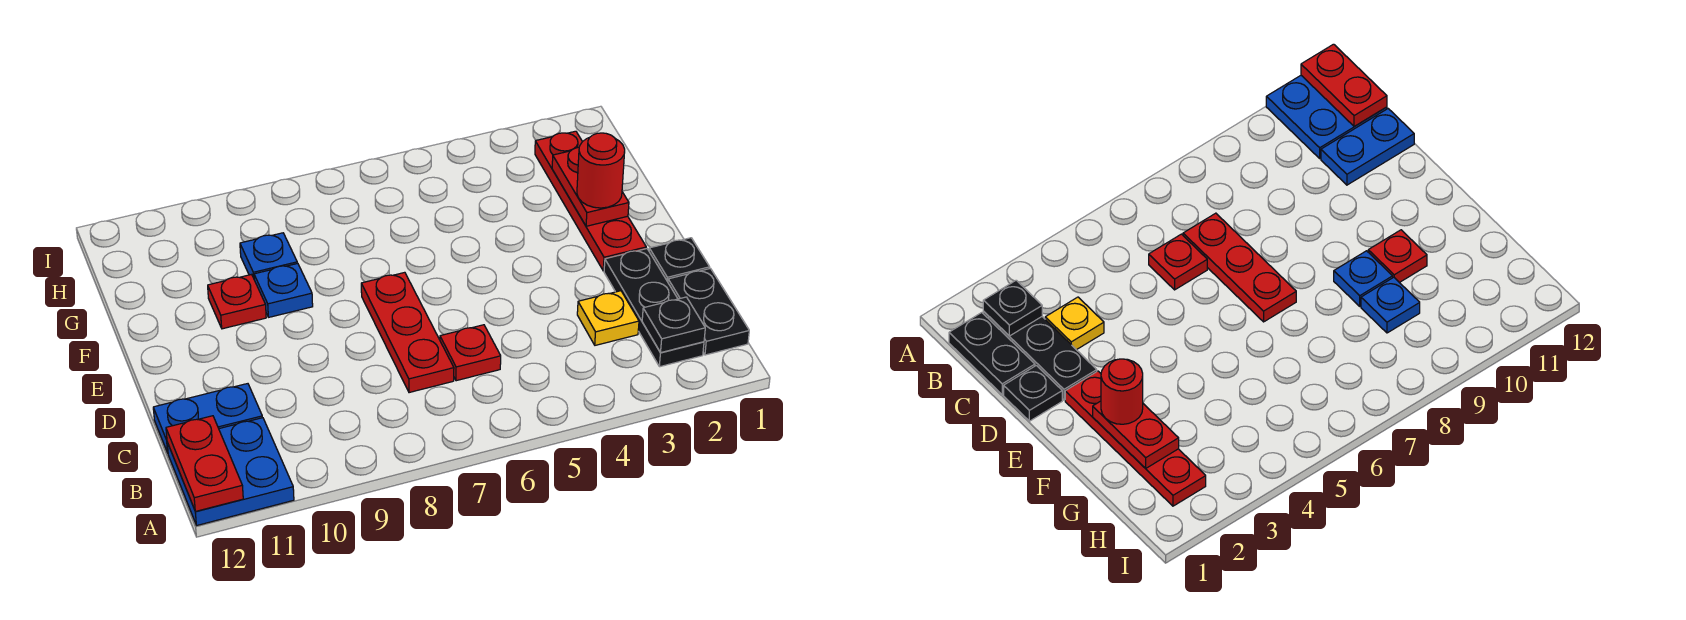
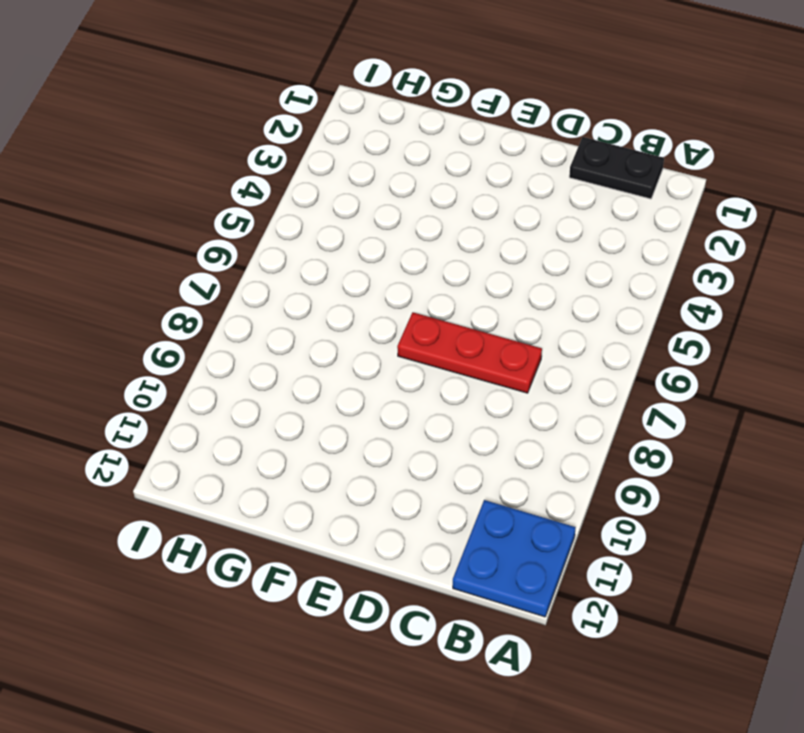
none -> black 1x3 plate [604,249,704,367]
none -> yellow 1x1 plate [577,291,639,345]
none -> red 1x1 plate [440,325,501,381]

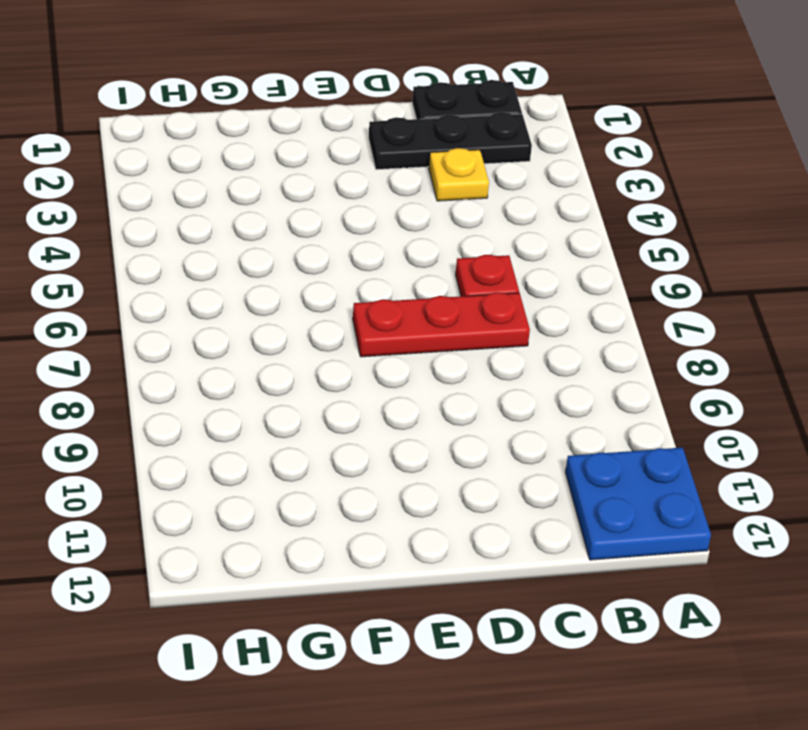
none -> blue 1x2 plate [153,384,262,453]
none -> black 1x1 plate [649,238,710,282]
none -> red 1x4 plate [535,131,646,271]

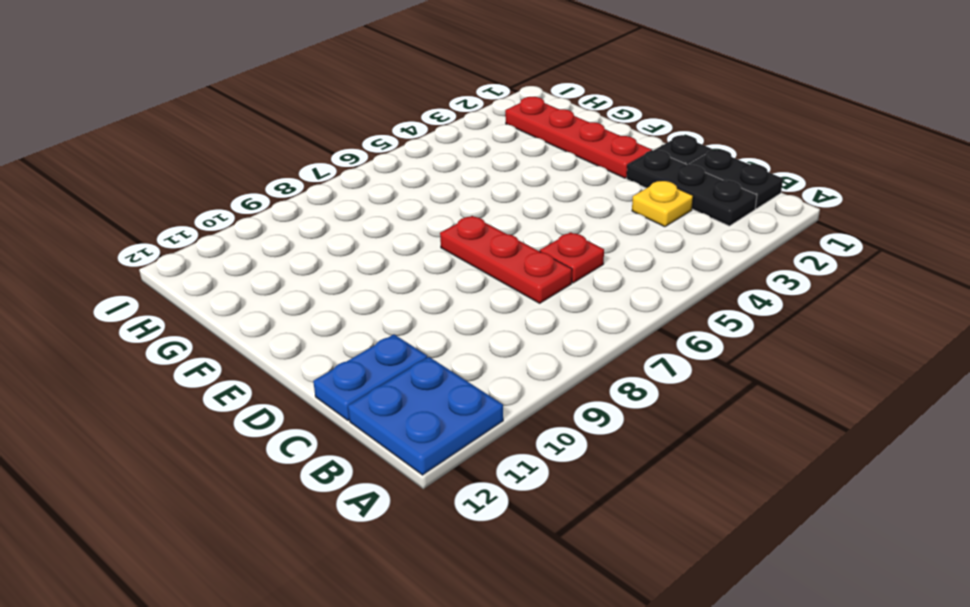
none -> blue 1x1 plate [254,263,313,317]
none -> red 1x1 plate [208,274,266,329]
none -> blue 1x1 plate [240,233,297,278]

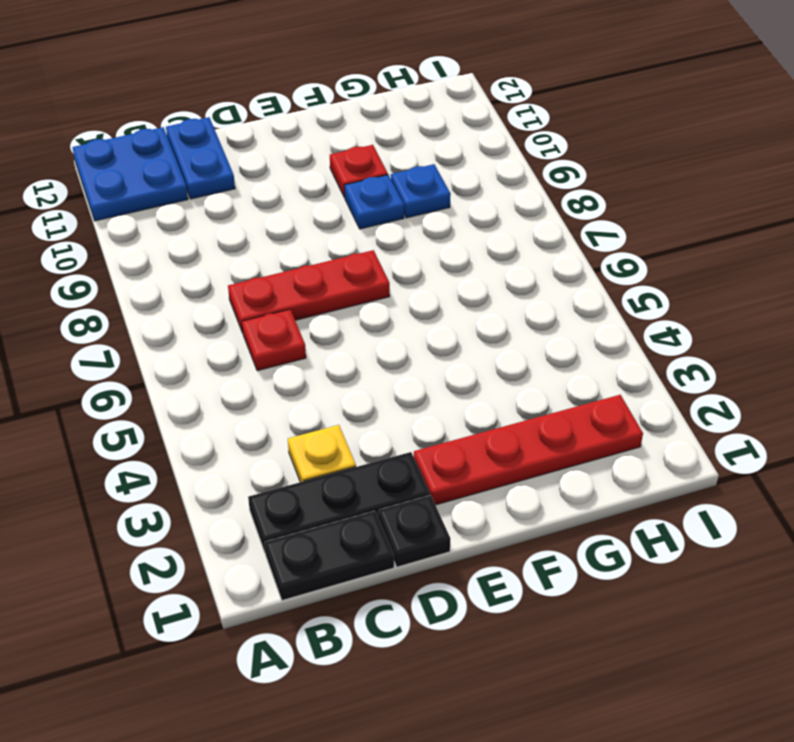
none -> red 1x2 plate [166,416,243,511]
none -> black 1x1 plate [642,297,705,352]
none -> red 1x2 plate [552,148,629,226]

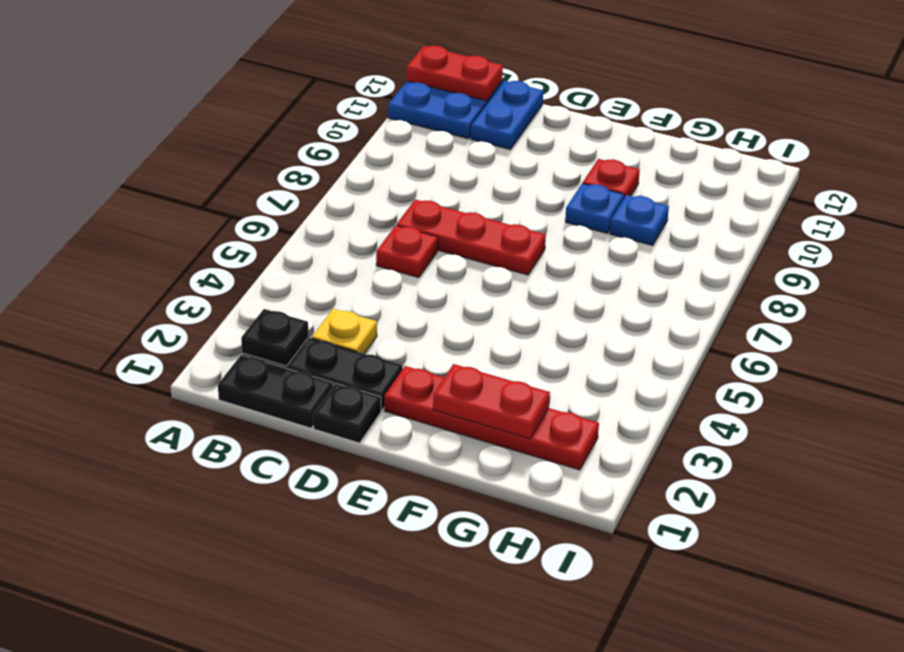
none -> red 1x1 round brick [577,133,625,208]

